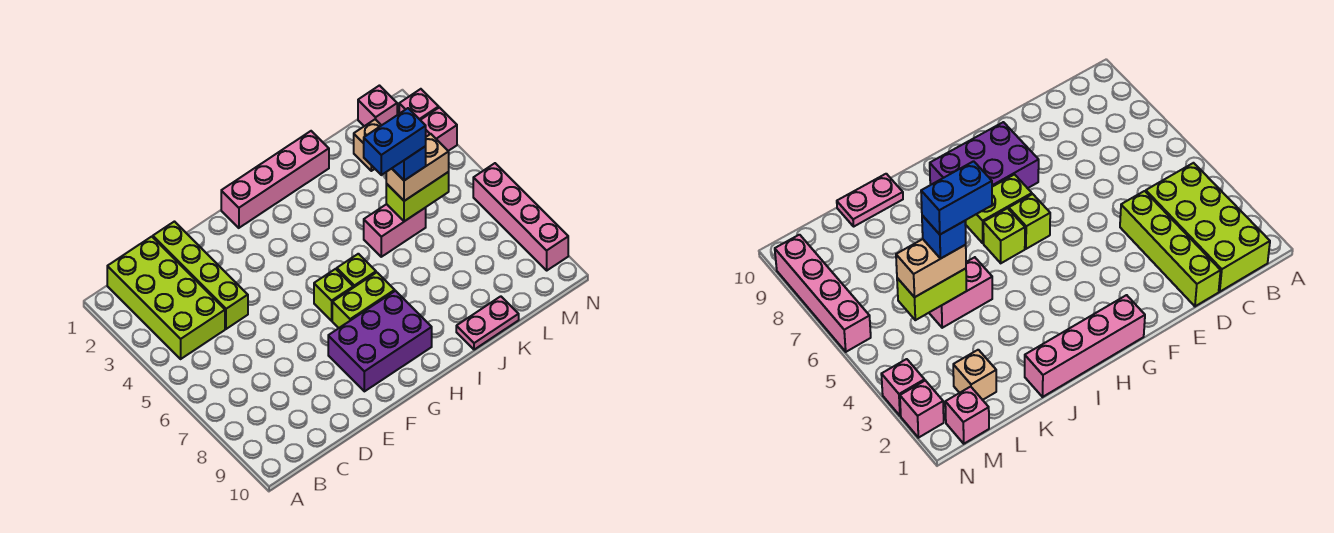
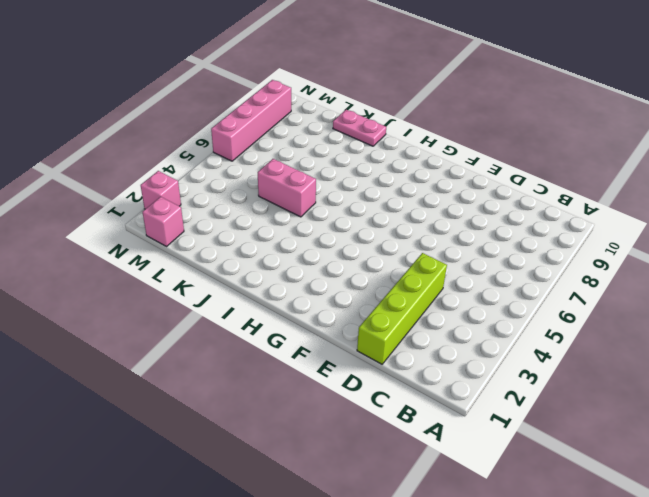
none -> lime 2x4 brick [107,237,225,359]
none -> purple 2x3 brick [328,291,432,391]
none -> pink 1x4 brick [221,131,329,228]

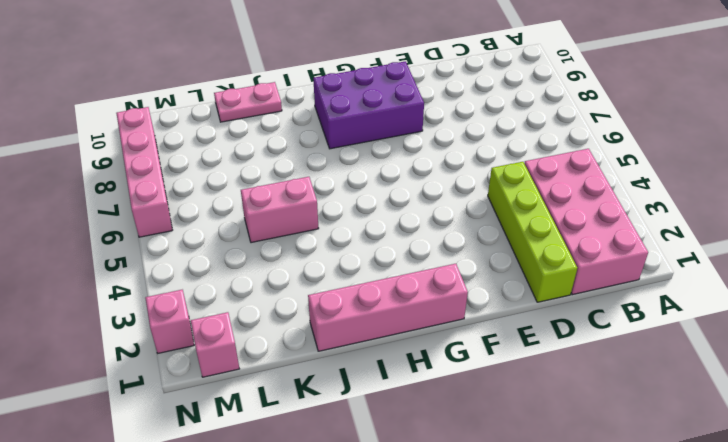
pink 2x4 brick [524,149,648,295] -> lime 2x4 brick [107,237,225,359]
none -> lime 1x1 brick [314,269,353,321]
none -> lime 1x2 brick [332,272,395,328]
none -> lime 1x1 brick [337,254,376,288]

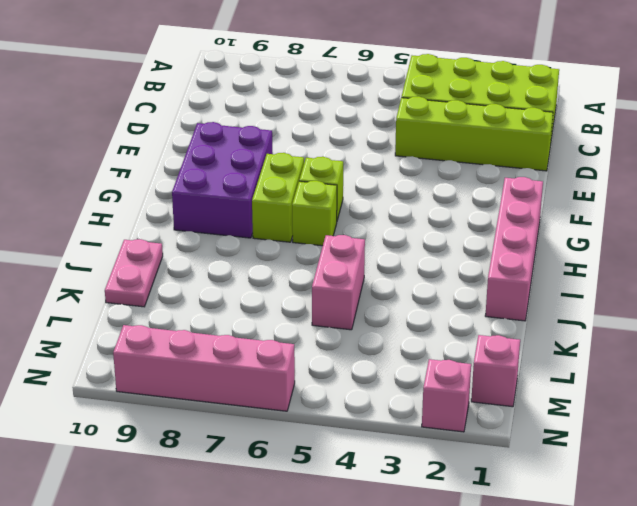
none -> tan 1x1 brick [354,119,381,171]
none -> pink 1x1 brick [421,108,457,151]
none -> lime 1x2 brick [386,172,449,221]

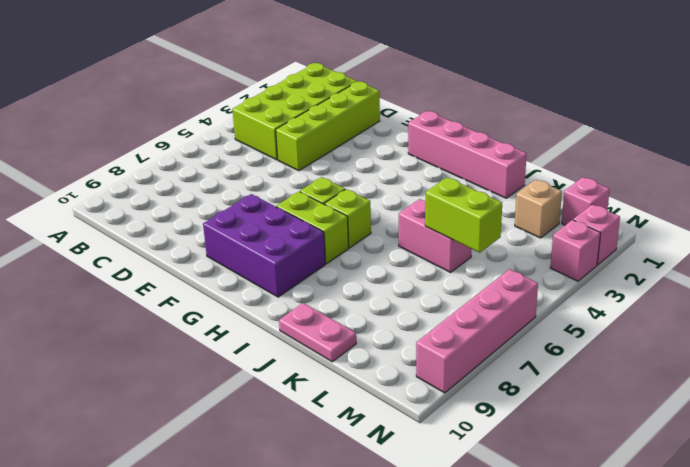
none -> tan 1x2 brick [386,134,449,201]
none -> blue 1x1 brick [392,146,426,181]
none -> blue 1x2 brick [364,108,426,175]

